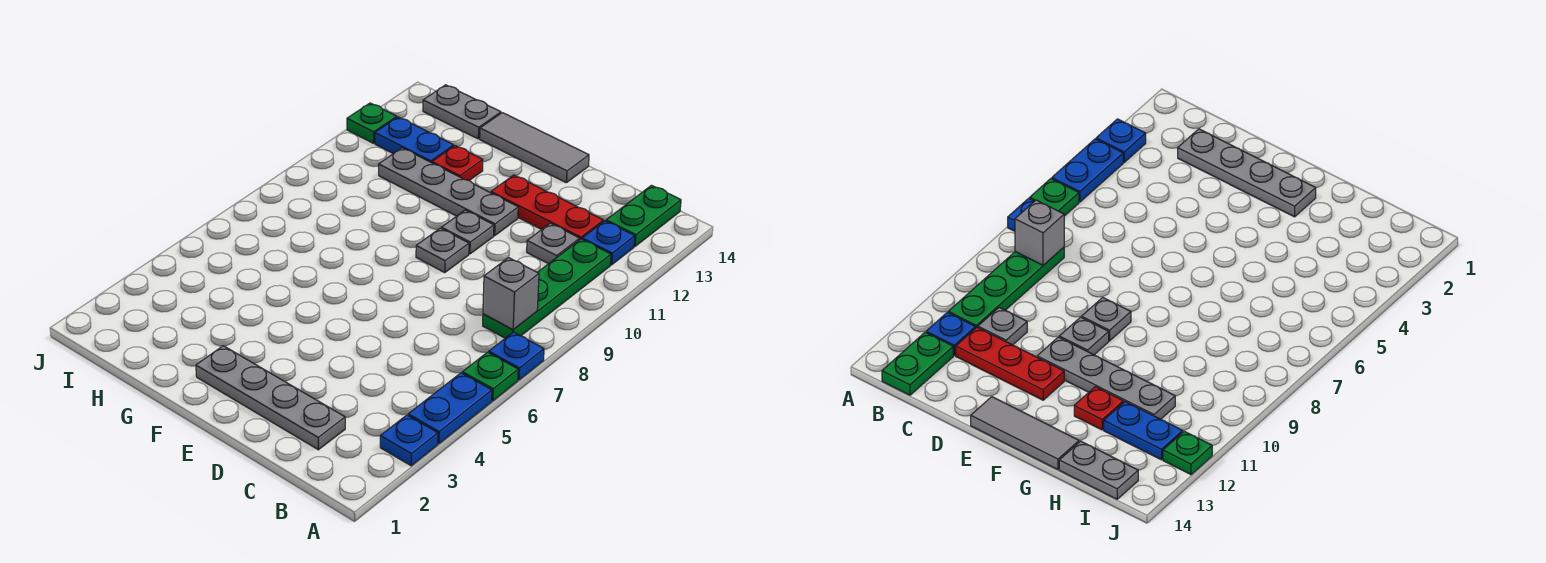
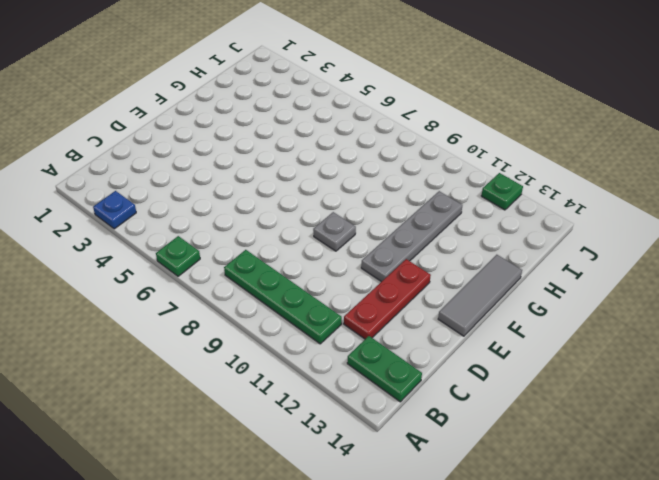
none -> blue 1x2 plate [408,373,492,444]
none -> blue 1x1 plate [489,332,544,380]
none -> blue 1x1 plate [582,221,635,265]

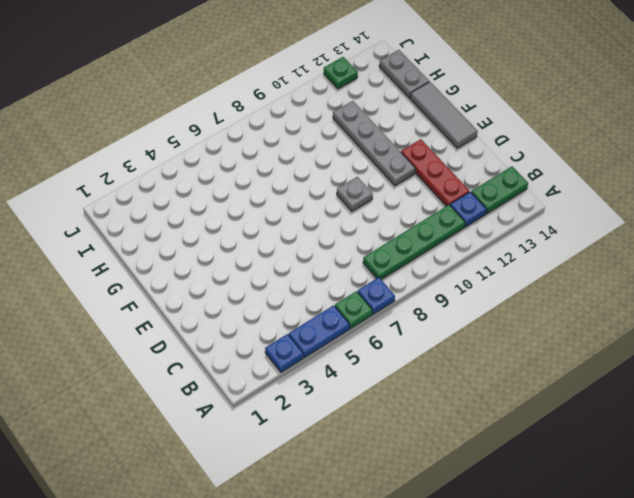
none -> grey 1x4 plate [196,346,345,450]
none -> grey 1x1 plate [527,223,580,264]
none -> grey 1x1 plate [442,210,494,254]

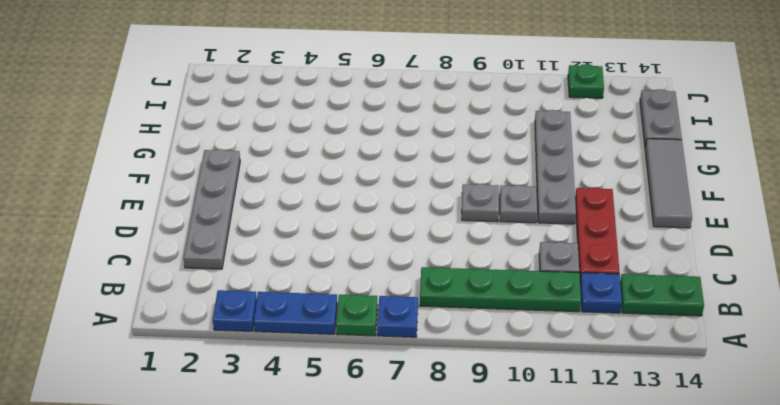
none -> red 1x1 plate [432,146,483,181]
none -> blue 1x2 plate [375,117,454,163]
none -> grey 1x1 brick [483,258,539,330]

